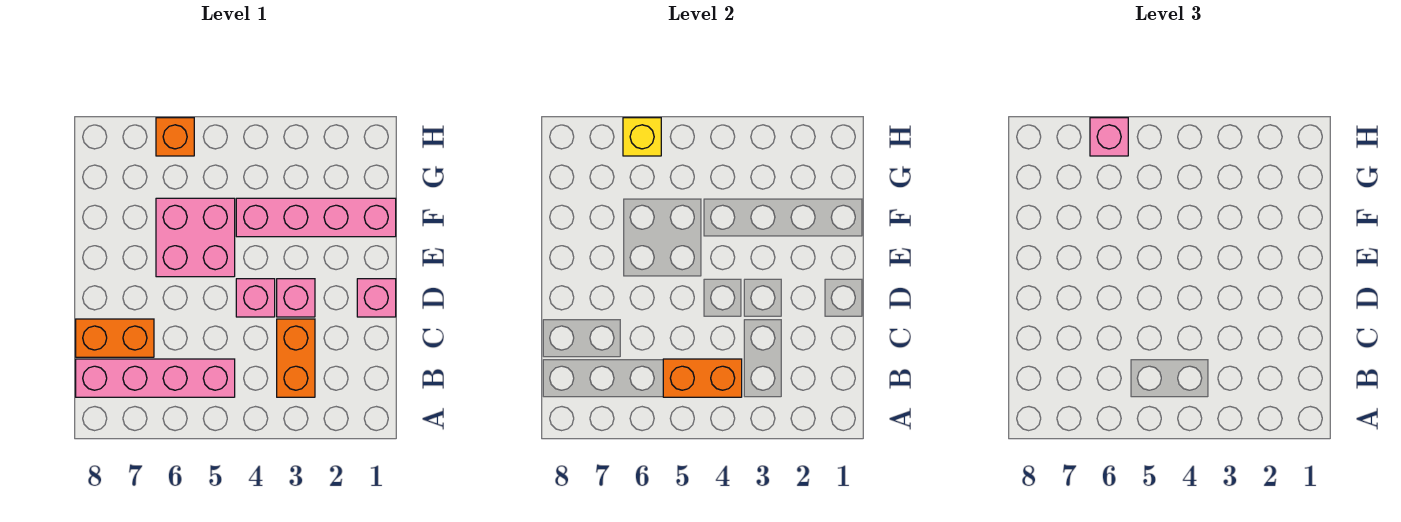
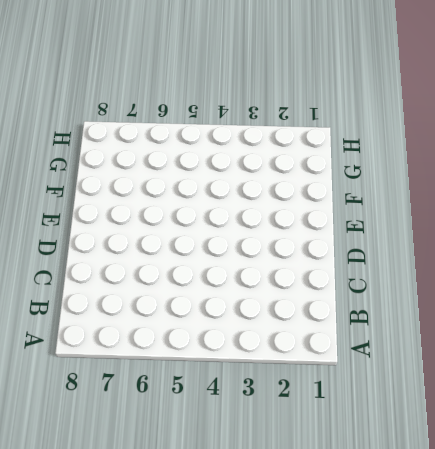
none -> orange 1x2 brick [277,319,315,397]
none -> pink 1x4 brick [76,359,235,397]
none -> orange 1x2 brick [76,319,154,357]

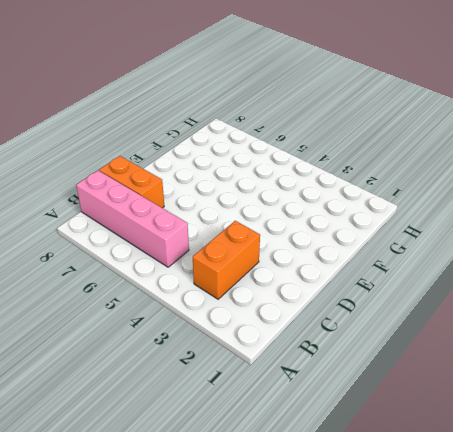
none -> pink 1x1 brick [357,279,396,317]
none -> pink 1x1 brick [277,279,315,317]
none -> pink 1x1 brick [236,279,275,317]

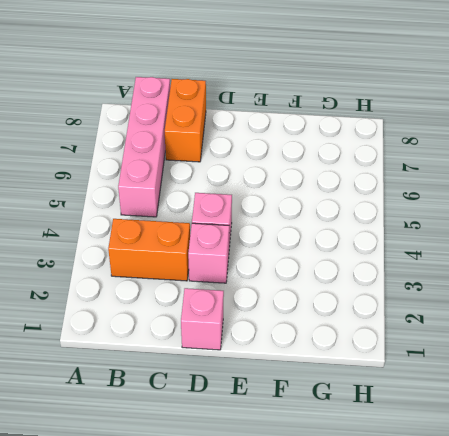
none -> pink 2x2 brick [156,198,235,277]
none -> pink 1x4 brick [236,198,396,237]
none -> orange 1x1 brick [156,118,194,156]

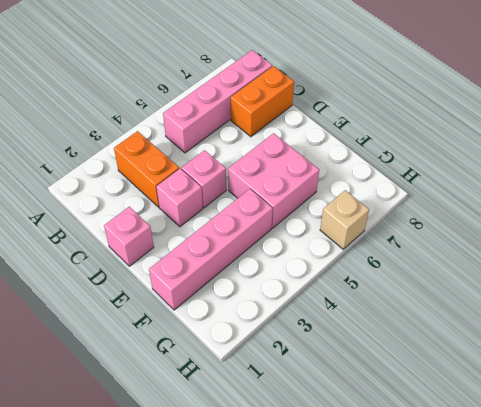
tan 1x1 brick [320,190,369,249] -> orange 1x1 brick [156,118,194,156]
none -> orange 1x2 brick [663,359,742,397]
none -> yellow 1x1 brick [623,118,661,156]
none -> pink 1x1 brick [1090,118,1128,156]

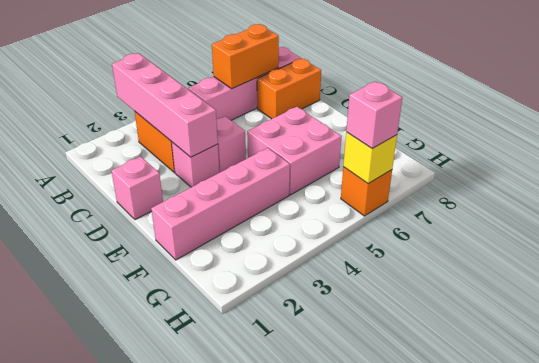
pink 1x4 brick [112,53,218,157] -> none
orange 1x2 brick [212,24,279,89] -> orange 1x2 brick moved to [663,359,742,397]

